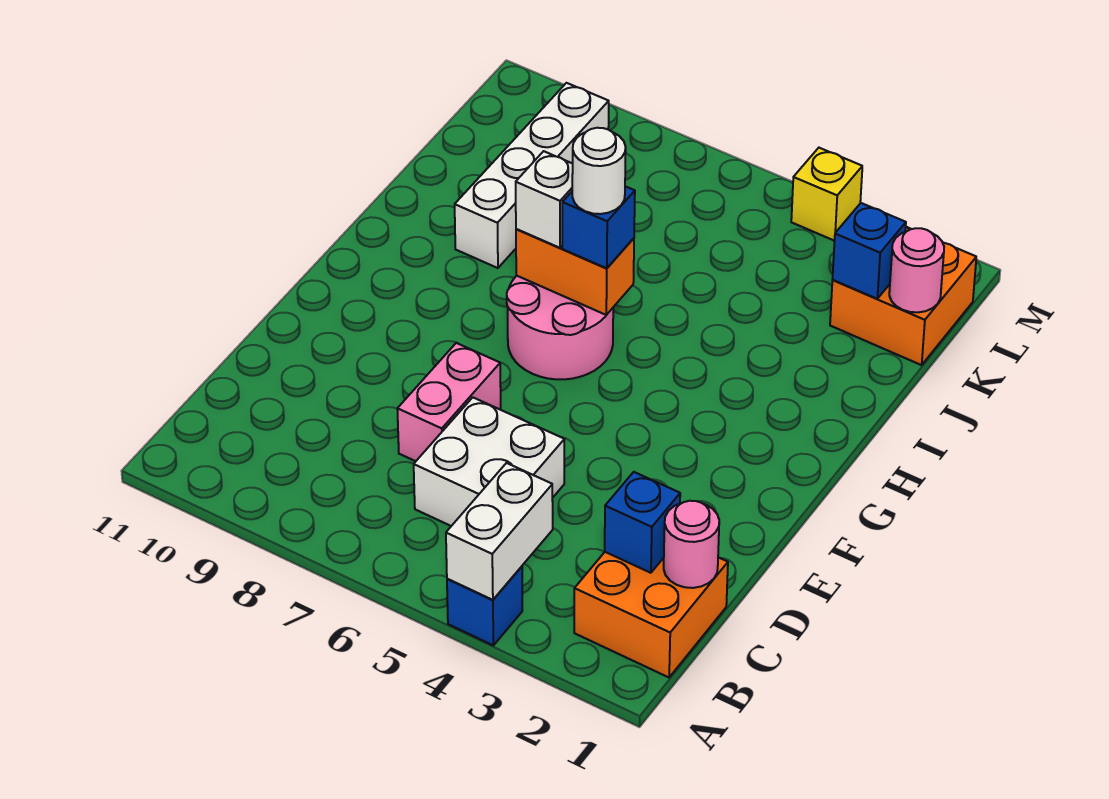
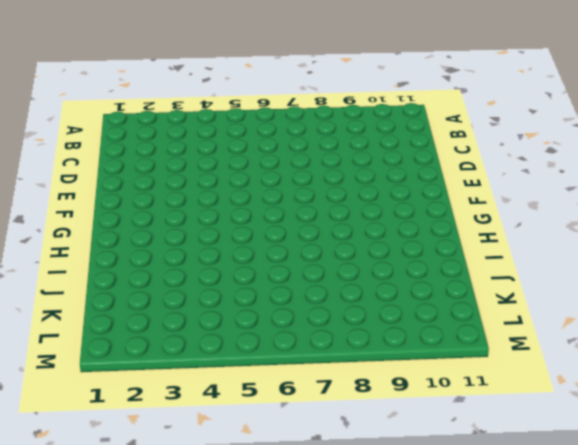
none -> blue 1x1 brick [447,566,522,645]
none -> orange 2x2 brick [574,552,728,677]
none -> white 2x2 brick [414,398,565,526]

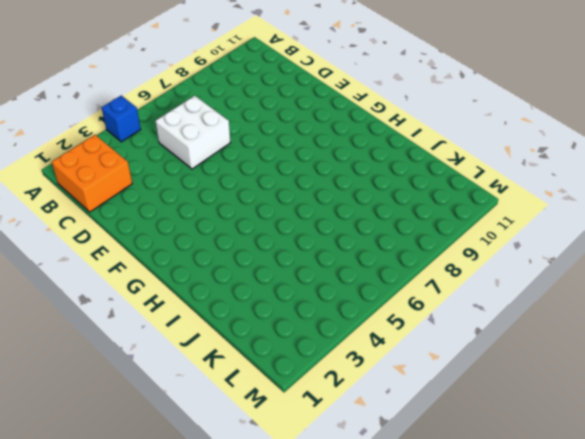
none -> pink 1x2 brick [397,343,501,461]
none -> pink 2x2 round brick [507,276,613,379]
none -> white 1x4 brick [455,83,609,268]

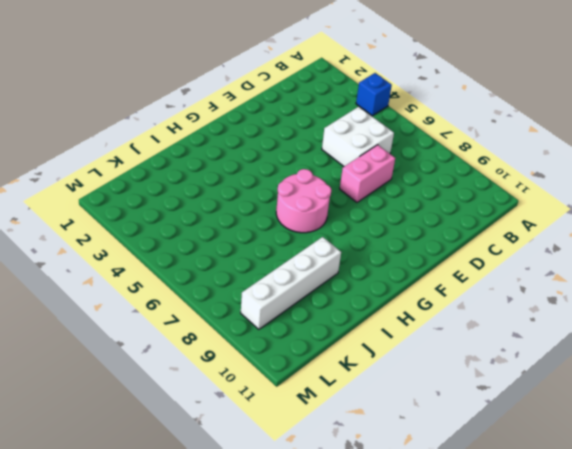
none -> orange 2x2 brick [574,552,728,677]
none -> orange 2x2 brick [830,227,976,365]
none -> yellow 1x1 brick [791,148,862,241]

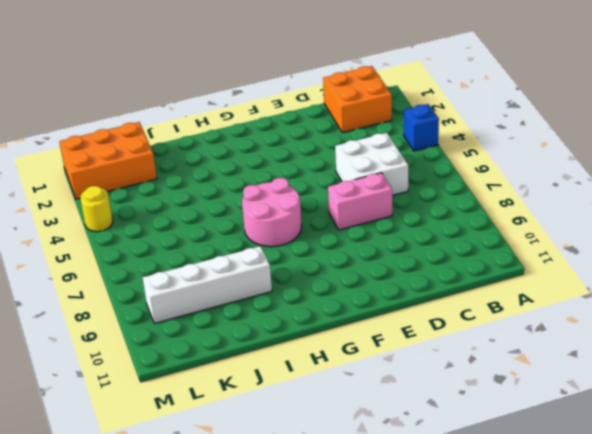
orange 2x3 brick [59,122,157,199] -> orange 2x2 brick [830,227,976,365]
yellow 1x1 round brick [80,186,113,232] -> yellow 1x1 brick [791,148,862,241]
none -> white 1x2 brick [446,463,553,600]
none -> pink 1x1 round brick [664,501,719,588]
none -> blue 1x1 brick [605,472,680,573]

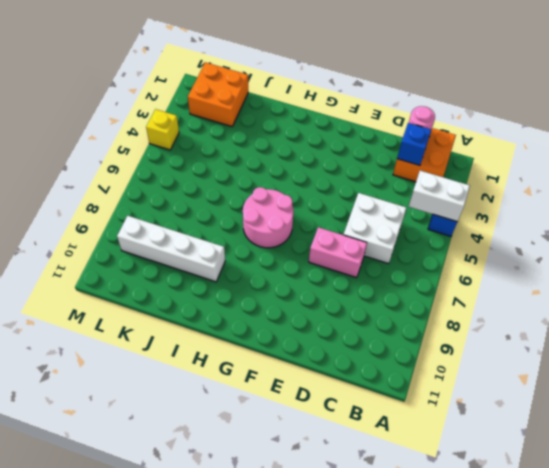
none -> orange 1x2 brick [516,229,634,315]
none -> pink 1x1 round brick [889,228,944,312]
none -> blue 1x1 brick [833,203,906,299]

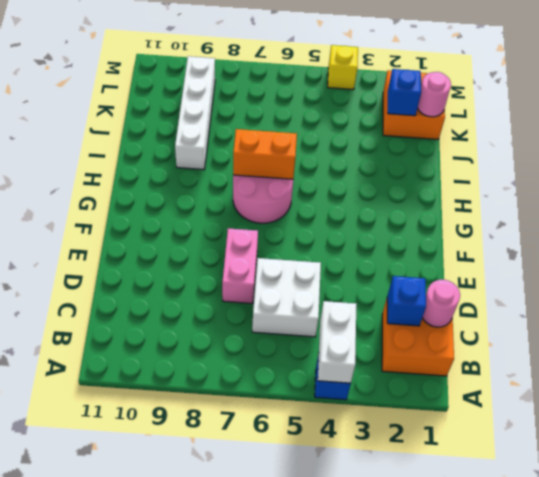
none -> blue 1x1 brick [562,186,635,268]
none -> white 1x1 brick [516,151,573,248]
none -> white 1x1 round brick [572,128,626,214]

